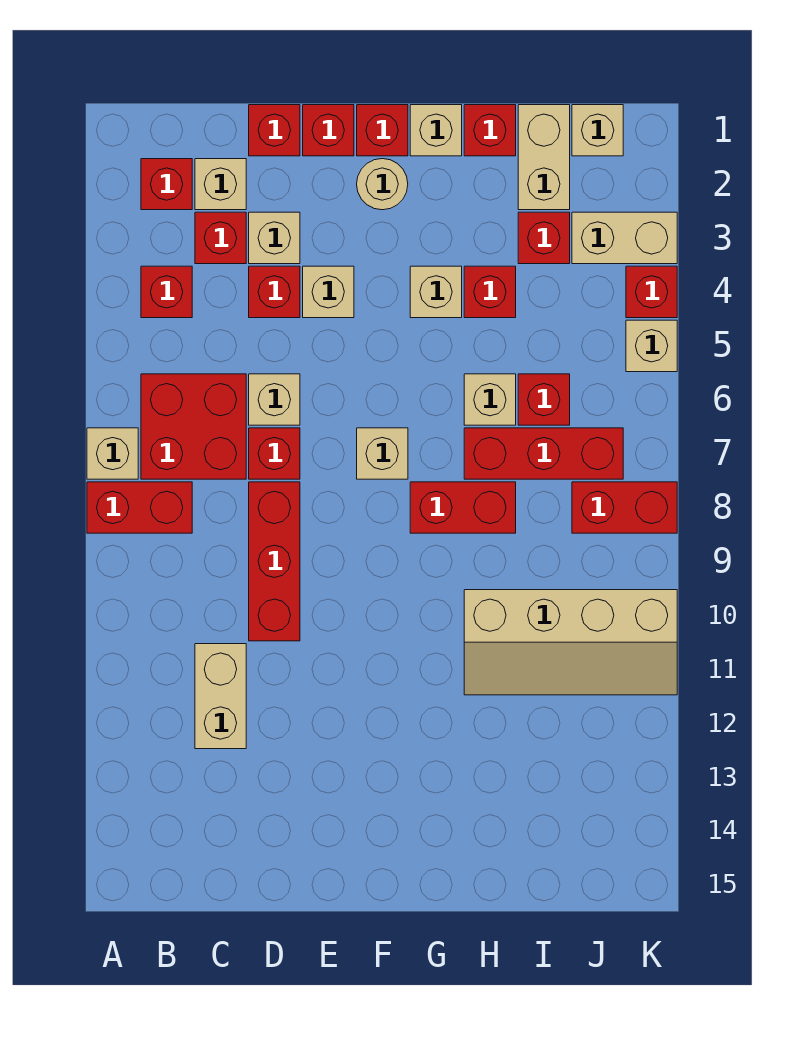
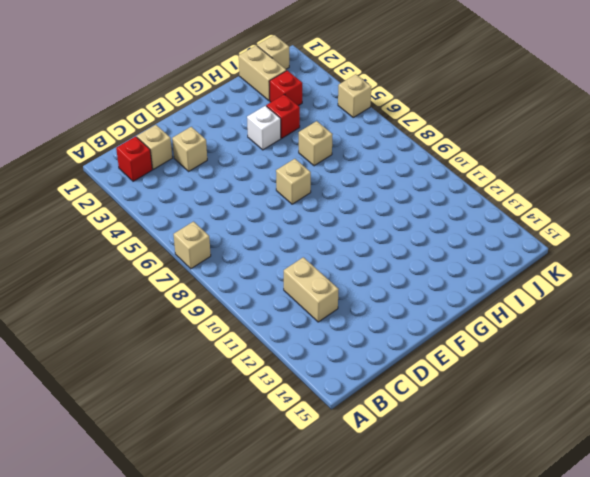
white 1x1 brick [247,106,281,150] -> tan 1x1 brick [410,266,462,318]
none -> red 1x2 brick [87,482,192,533]
none -> red 1x1 brick [141,266,192,318]
none -> red 2x2 brick [141,374,246,479]
none -> red 1x1 brick [195,212,246,264]

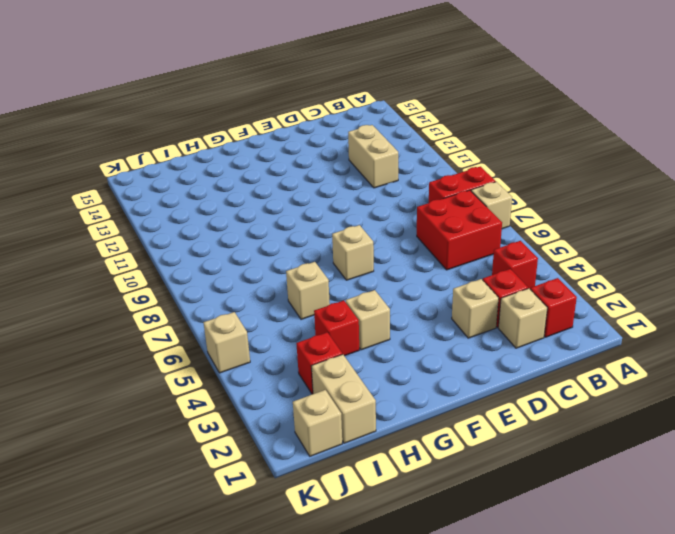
none -> red 1x1 brick [249,105,300,156]
none -> red 1x1 brick [249,266,300,318]
none -> tan 1x1 brick [249,374,300,425]
none -> red 1x1 brick [249,428,300,479]

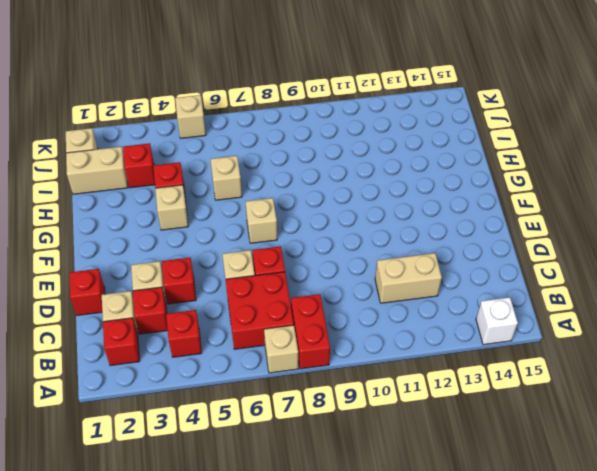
white 1x1 brick [476,297,518,345] -> none
none -> red 1x3 brick [249,482,300,641]
none -> red 1x1 brick [303,105,354,156]
none -> tan 1x1 brick [303,266,354,318]
none -> red 1x1 brick [357,105,408,156]

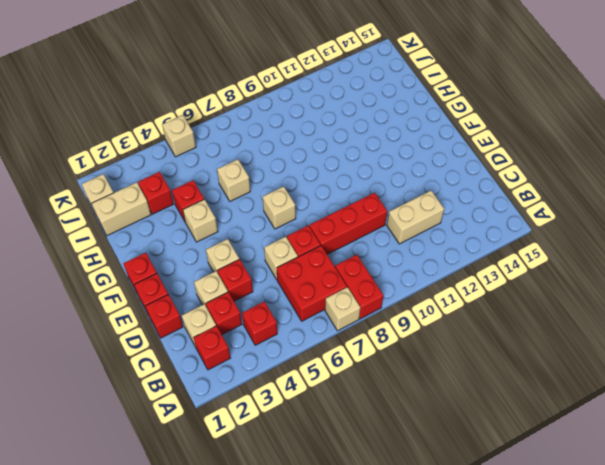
none -> tan 1x1 round brick [357,159,408,210]
none -> tan 1x1 brick [410,105,462,156]
none -> red 1x2 brick [410,482,516,533]
none -> red 1x1 brick [464,105,516,156]

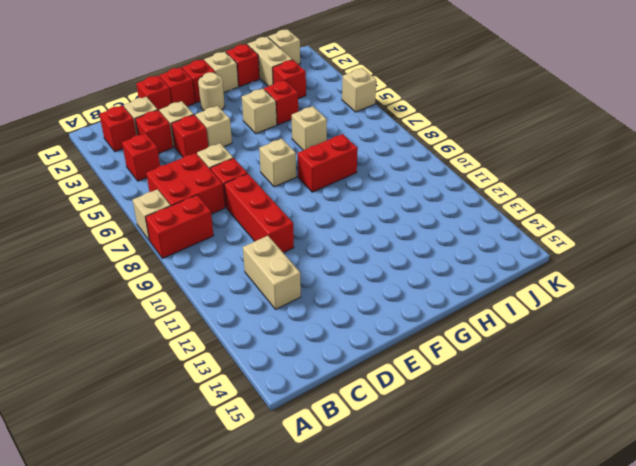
none -> red 1x3 brick [464,428,623,479]
none -> tan 2x4 slope [464,590,677,695]
none -> red 1x1 brick [518,374,570,425]
none -> tan 1x2 brick [572,212,677,264]

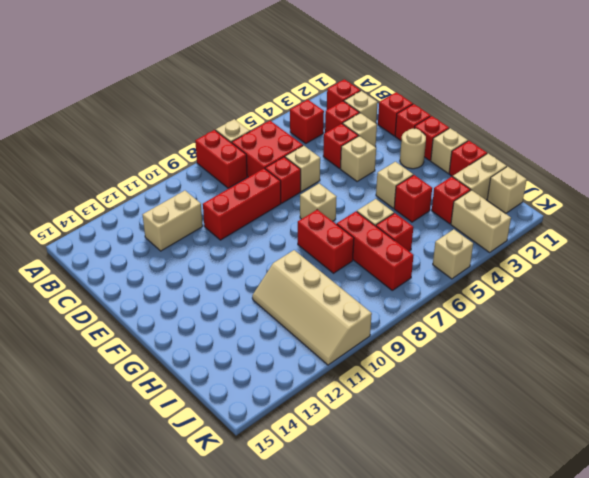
none -> red 1x2 brick [572,482,677,533]
none -> red 1x1 brick [626,266,677,318]

